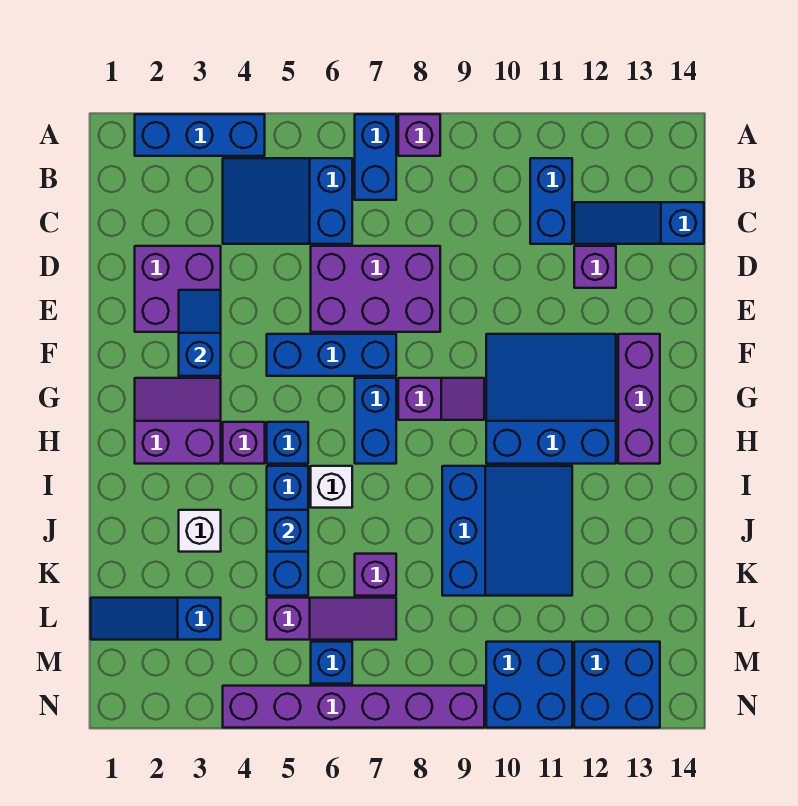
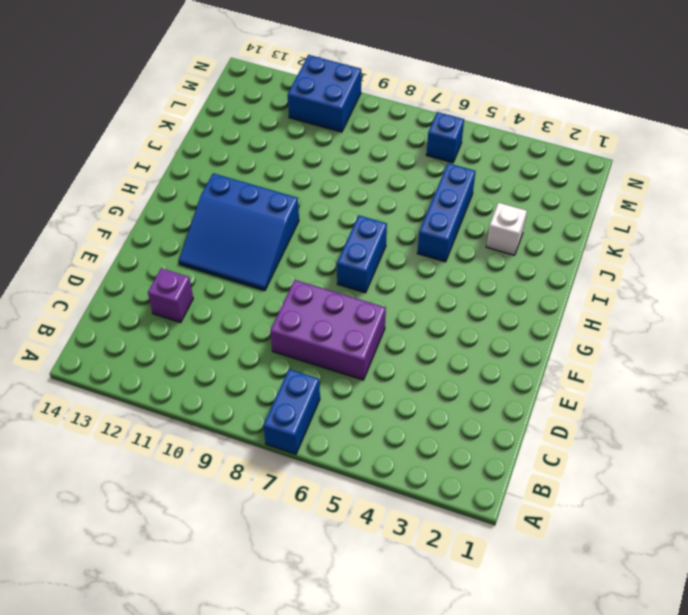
none -> blue 1x3 brick [135,114,265,156]
none -> purple 1x1 brick [398,114,440,156]
none -> blue 2x3 slope [223,158,352,244]
none -> blue 1x2 brick [530,158,572,244]

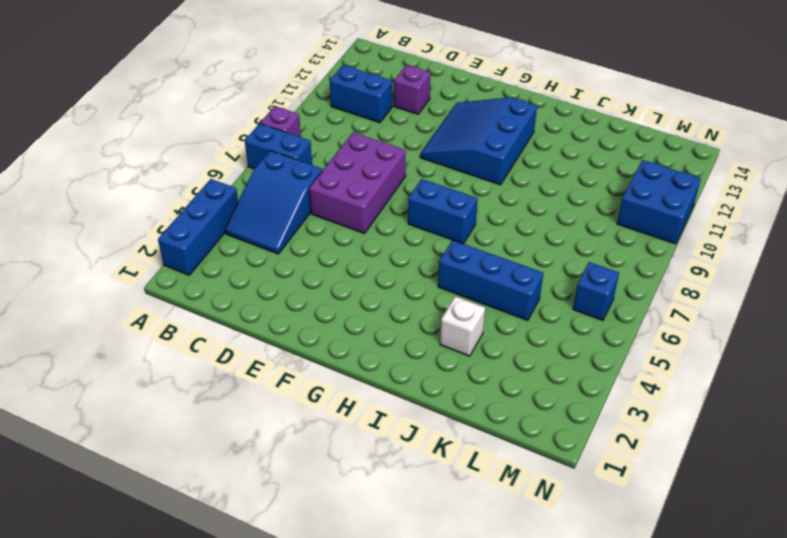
none -> blue 1x3 slope [574,202,704,244]
none -> purple 2x2 brick [135,246,221,332]
none -> blue 1x3 brick [267,334,396,376]
none -> purple 1x3 brick [618,334,660,464]

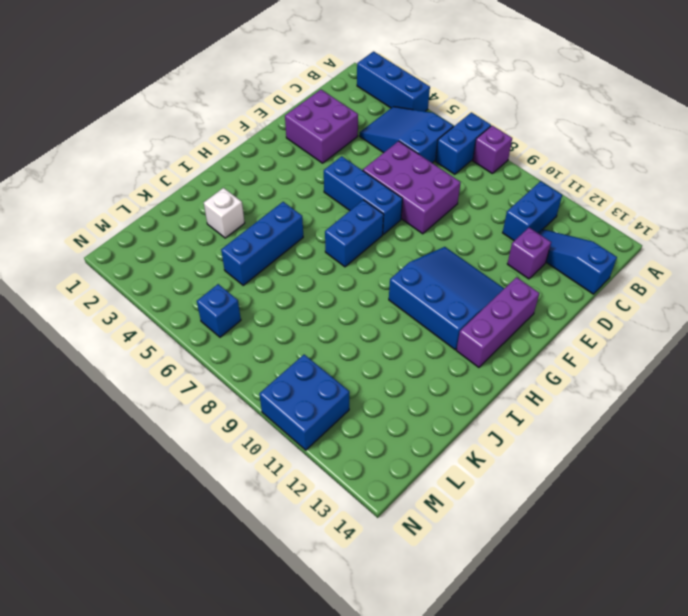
none -> purple 2x2 slope [135,378,221,464]
none -> purple 1x2 slope [398,378,484,420]
none -> purple 1x1 brick [223,422,265,464]
none -> blue 1x1 brick [267,422,308,464]

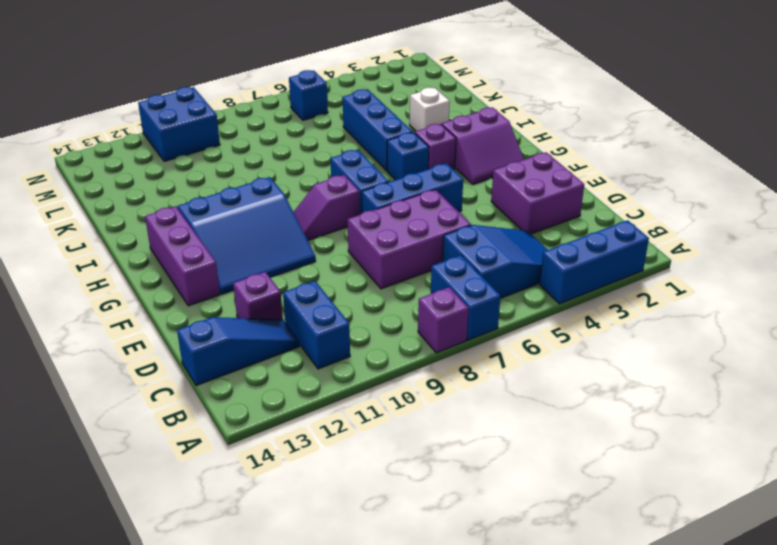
none -> white 1x1 brick [311,466,352,508]
none -> blue 3x3 slope [442,466,572,596]
none -> purple 1x1 brick [355,554,396,596]
none -> blue 1x3 slope [91,598,221,640]

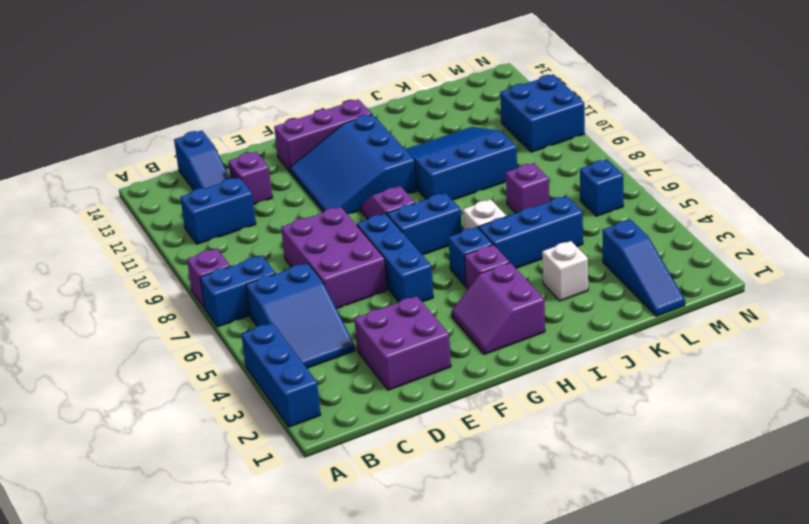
none -> purple 1x3 slope [267,598,396,640]
none -> blue 2x2 brick [574,642,660,728]
none -> purple 1x6 brick [223,686,484,728]
none -> blue 1x2 slope [179,290,221,376]

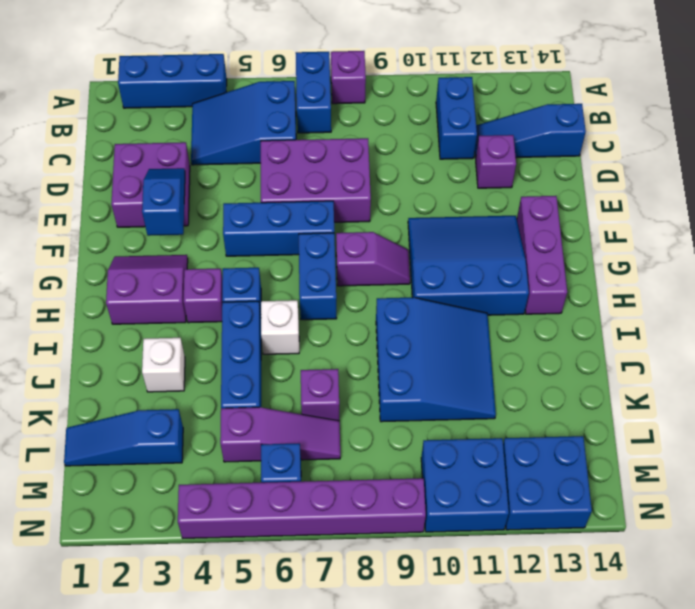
none -> blue 1x1 brick [267,510,308,552]

